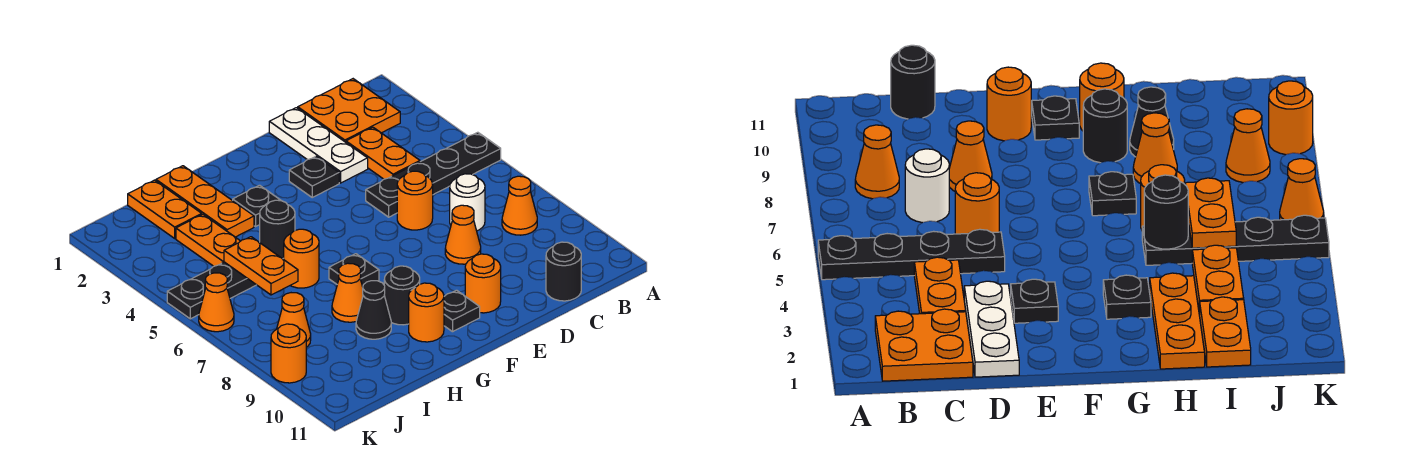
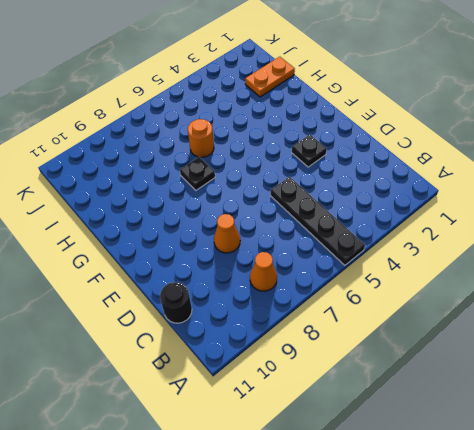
none -> orange 2x2 plate [298,79,400,142]
none -> orange 1x2 plate [346,127,420,179]
none -> white 1x1 round brick [450,174,485,231]

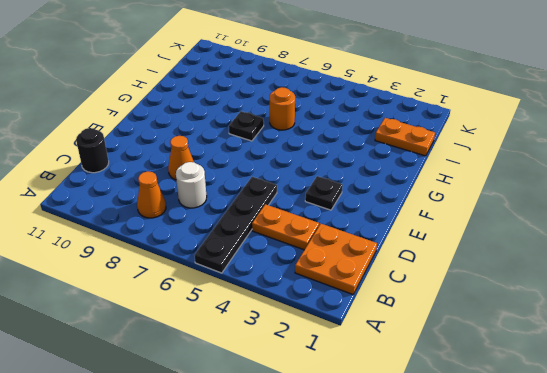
none -> white 1x3 plate [269,108,368,183]
none -> orange 1x1 round brick [397,171,433,230]
none -> orange 1x1 round brick [465,254,501,313]

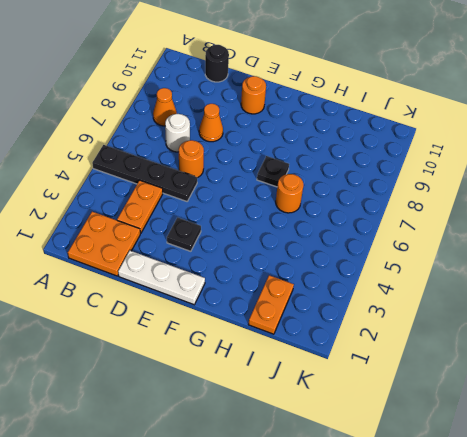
white 1x3 plate [118,251,205,305] -> white 1x3 plate turned to [269,108,368,183]
none -> black 1x1 plate [444,290,480,332]
none -> black 1x1 plate [233,185,281,227]
none -> black 1x1 round brick [384,266,420,325]

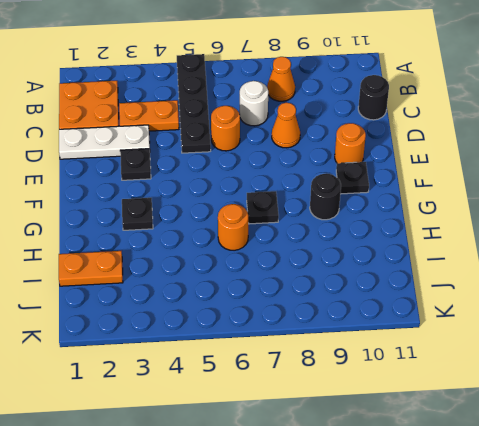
none -> orange 1x1 round brick [409,283,444,342]
none -> orange 1x3 plate [156,166,254,237]
none -> black 1x4 plate [167,258,284,319]

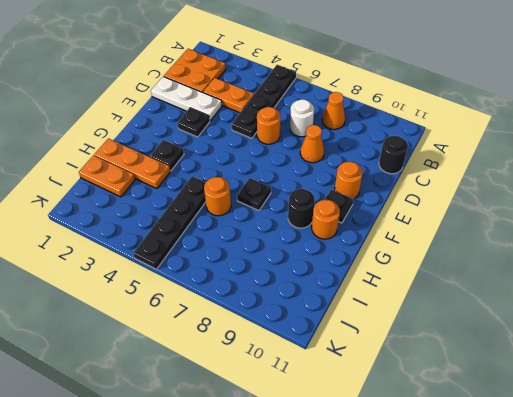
none -> orange 1x1 cone [332,263,363,322]
none -> black 1x1 cone [356,281,391,339]
none -> orange 1x2 plate [176,214,240,266]

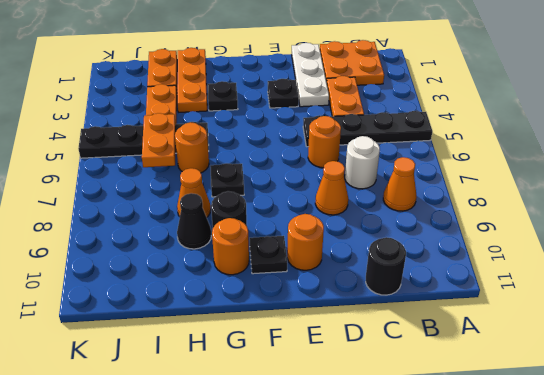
none -> orange 1x1 cone [277,293,311,347]
none -> orange 1x1 cone [199,273,234,332]
none -> orange 1x1 round brick [271,324,306,383]

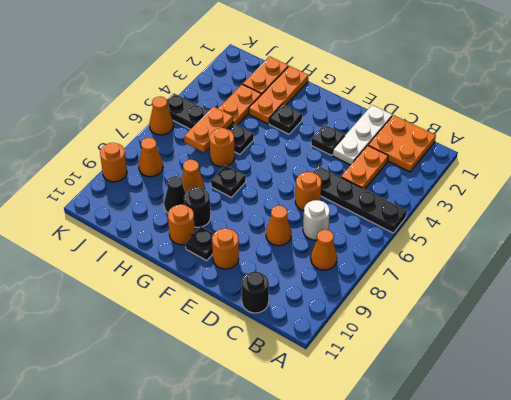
none -> black 1x1 round brick [260,200,295,259]

